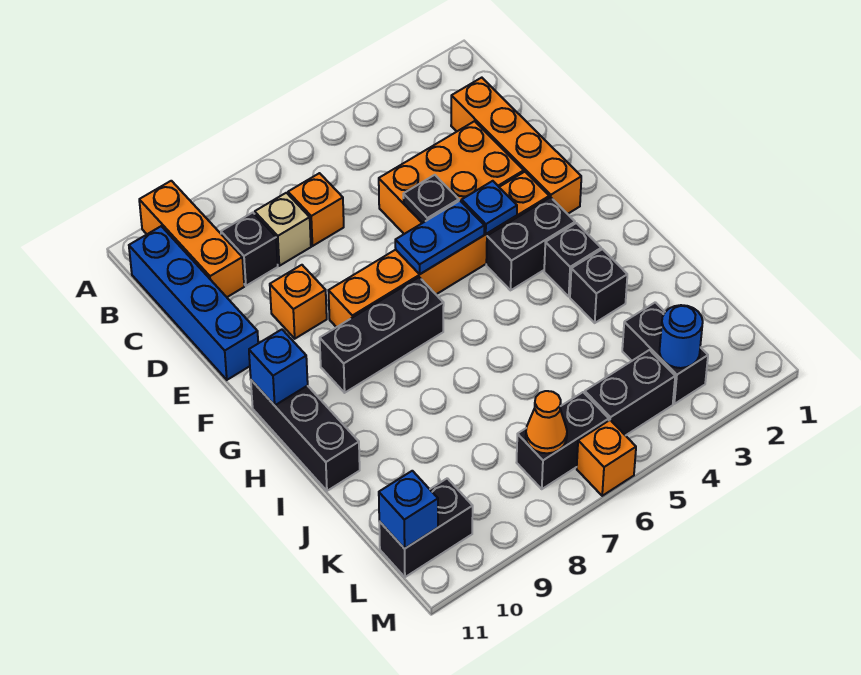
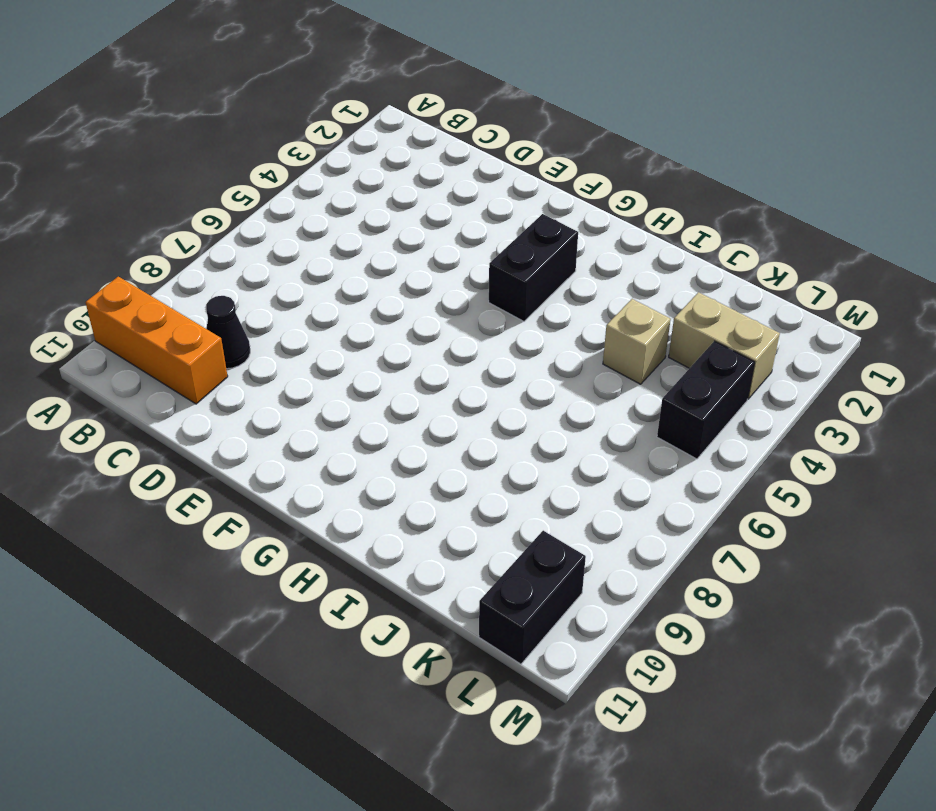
black 1x1 cone [206,296,250,369] -> black 1x1 brick [221,213,278,286]
tan 1x1 brick [603,299,671,384] -> tan 1x1 brick moved to [255,193,311,266]
tan 1x2 brick [669,292,780,399] -> black 1x2 brick [622,302,708,404]
none -> blue 1x4 brick [129,226,258,380]
none -> orange 1x4 brick [451,78,581,214]
none -> orange 1x1 brick [288,173,344,246]

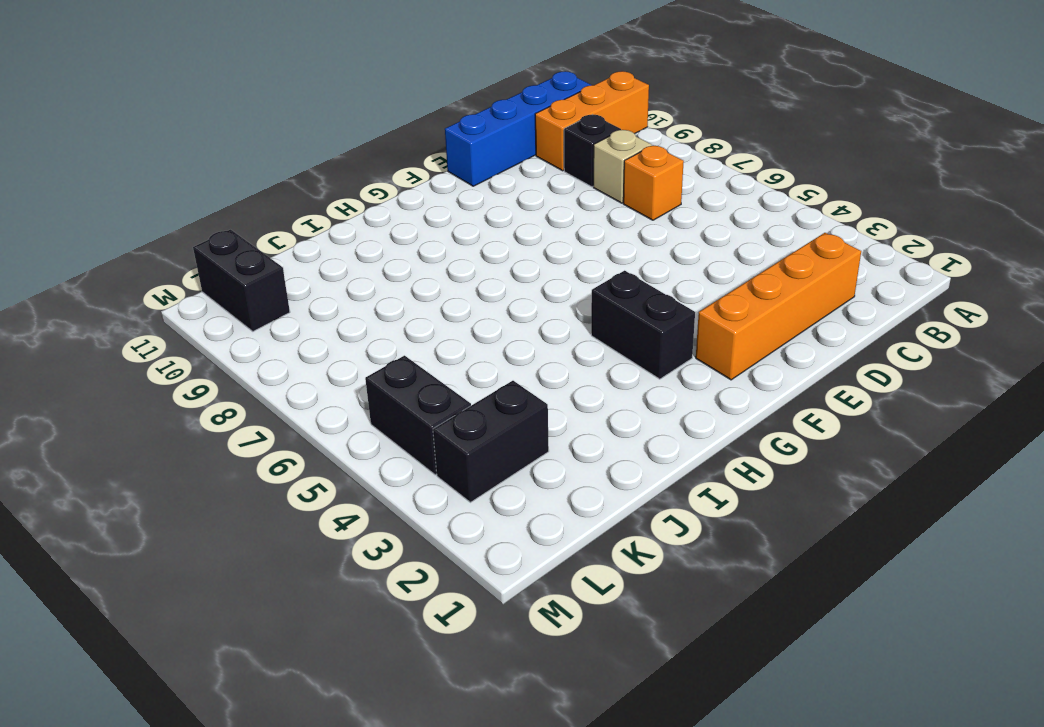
none -> orange 2x3 brick [379,121,524,234]
none -> orange 1x1 brick [270,265,327,339]
none -> orange 1x6 brick [328,172,549,327]

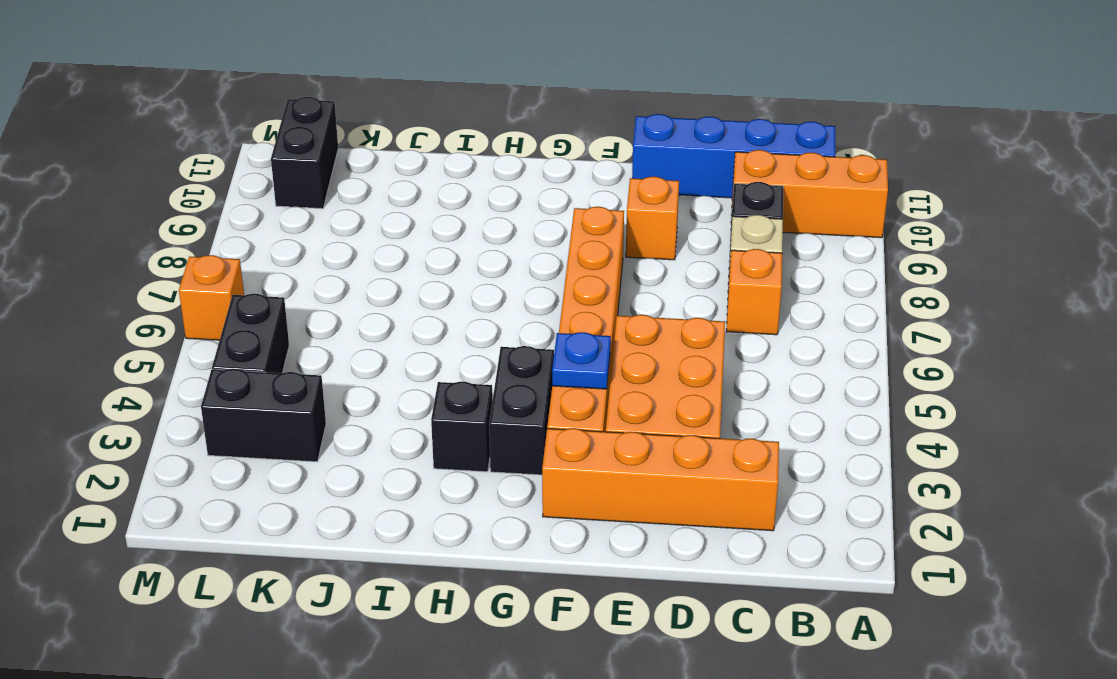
none -> black 1x3 brick [320,277,444,393]
none -> black 1x3 brick [251,380,360,491]
none -> black 1x1 brick [570,249,627,323]

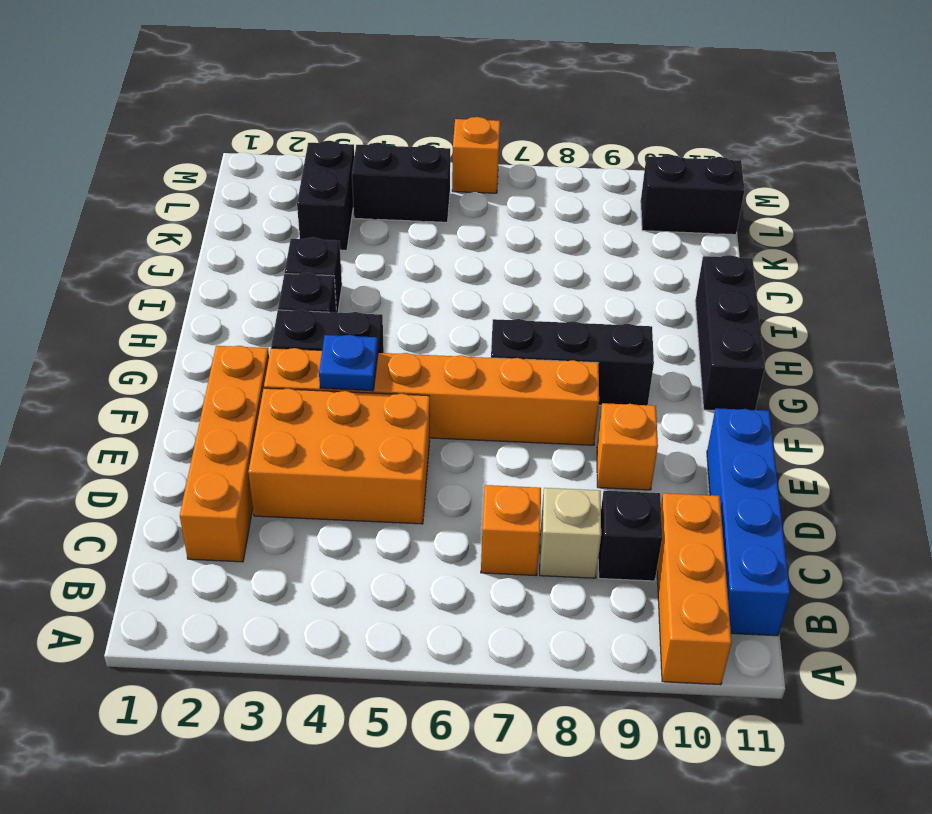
none -> black 1x2 brick [517,392,609,489]
none -> black 1x1 plate [403,175,459,223]
none -> blue 1x2 plate [395,201,484,274]

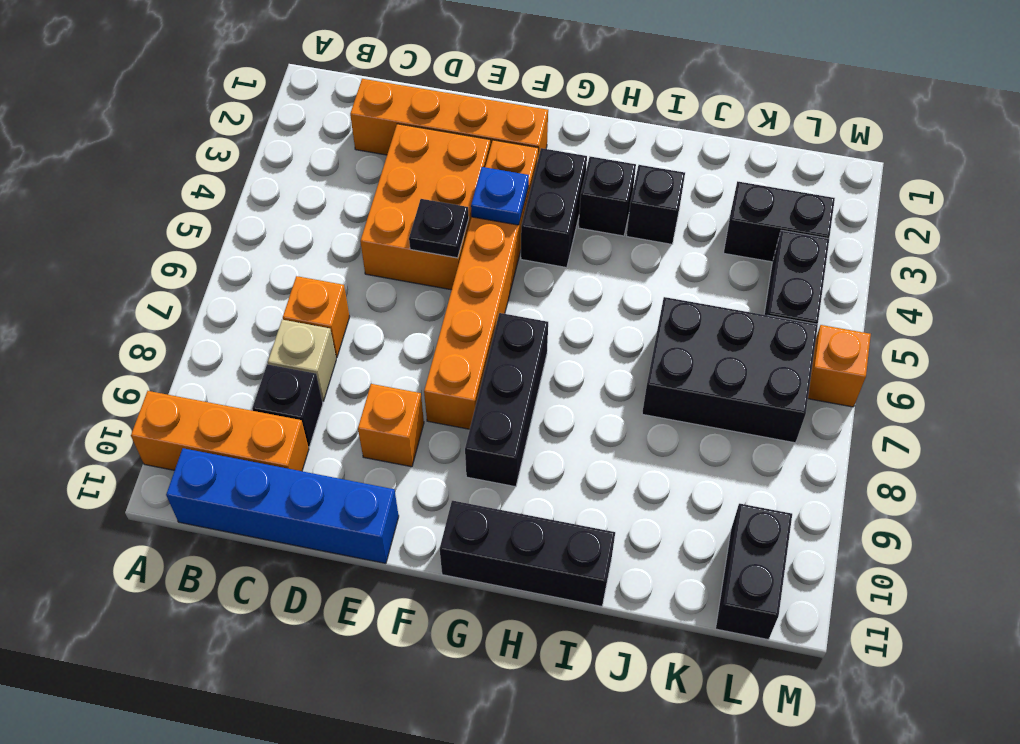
black 2x3 brick [642,297,818,443] -> black 1x2 brick [517,392,609,489]
none -> blue 1x2 plate [395,201,484,274]
none -> blue 1x1 brick [249,330,308,405]
none -> blue 1x1 round brick [659,305,703,368]

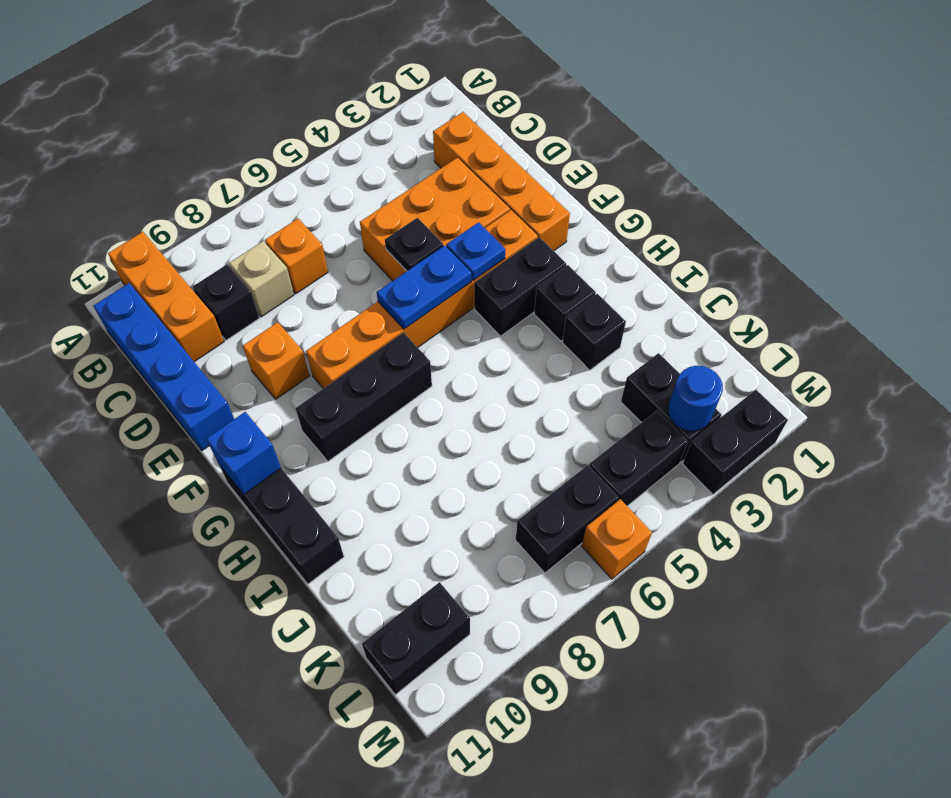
black 1x2 brick [683,390,788,494] -> none
none -> orange 1x1 cone [526,391,567,453]
none -> blue 1x1 brick [379,471,438,549]

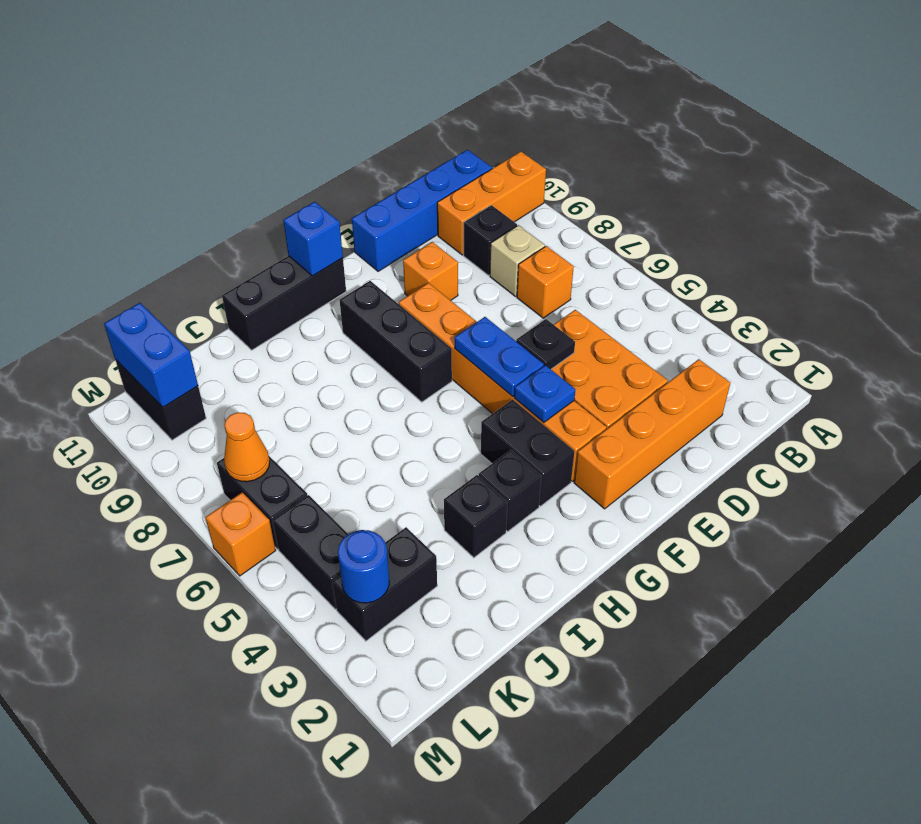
blue 1x2 brick [104,303,198,407] -> blue 1x1 brick [379,471,438,549]

